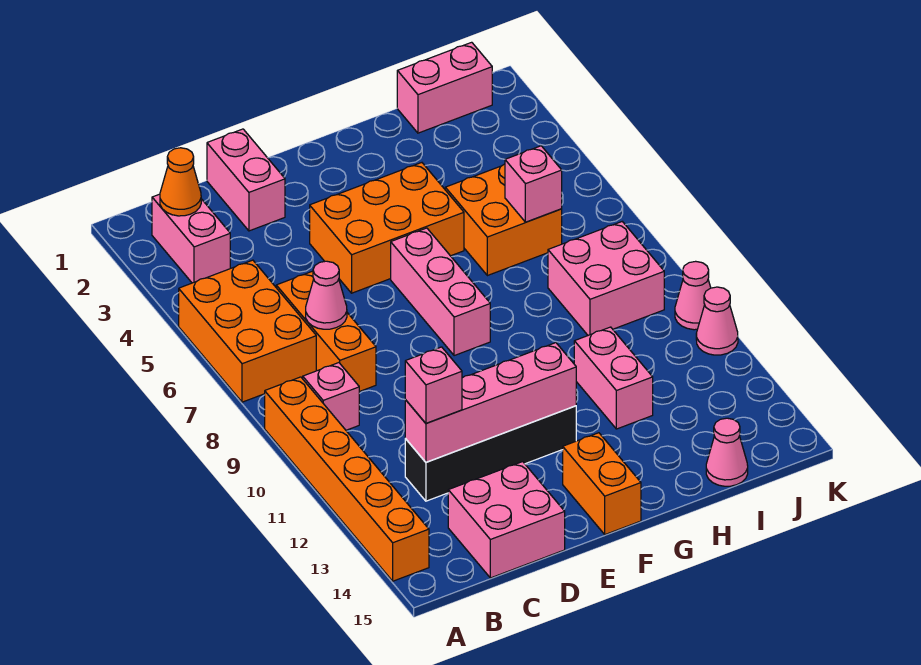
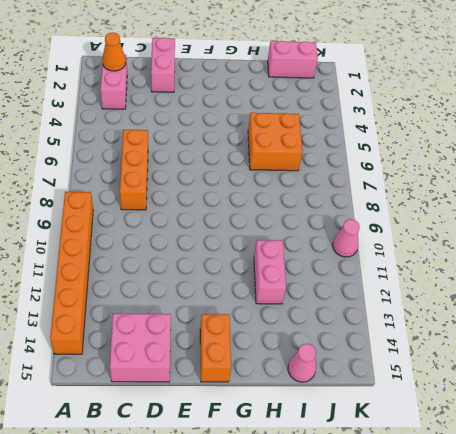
none -> orange 2x3 brick [179,260,316,402]
none -> pink 1x1 brick [303,363,359,430]
none -> black 1x4 brick [405,406,576,501]

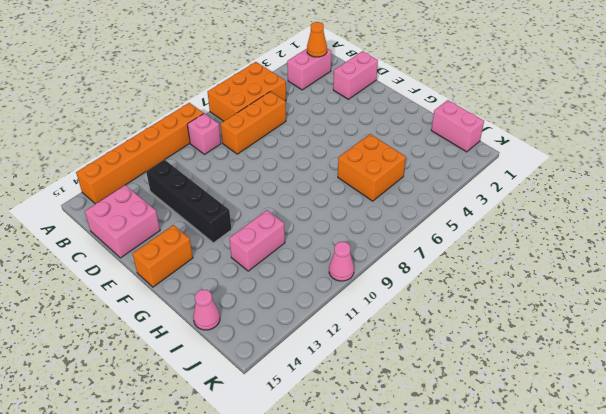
none -> orange 2x3 brick [310,163,464,293]
none -> pink 1x3 brick [391,228,490,356]
none -> pink 2x2 brick [548,222,664,335]

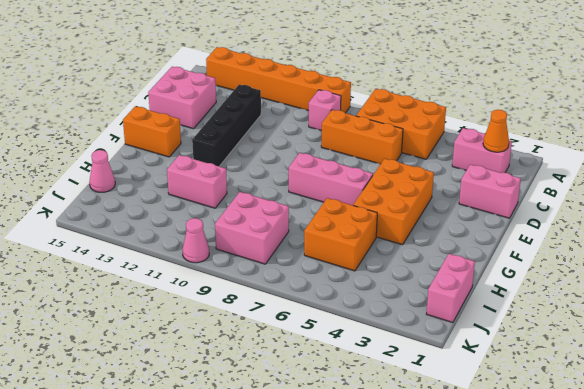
none -> pink 1x1 cone [696,287,738,355]
none -> pink 1x1 cone [306,261,347,329]
none -> pink 1x4 brick [405,343,576,462]

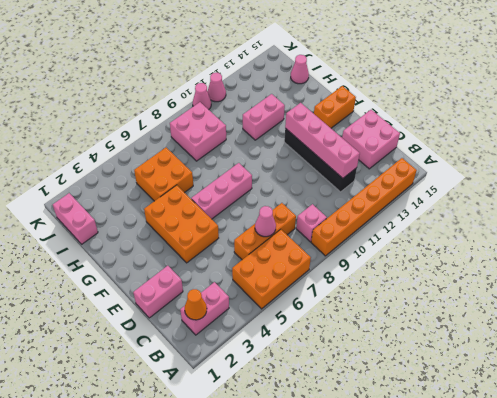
none -> pink 1x1 brick [505,146,562,222]
none -> pink 1x1 brick [405,347,462,423]

